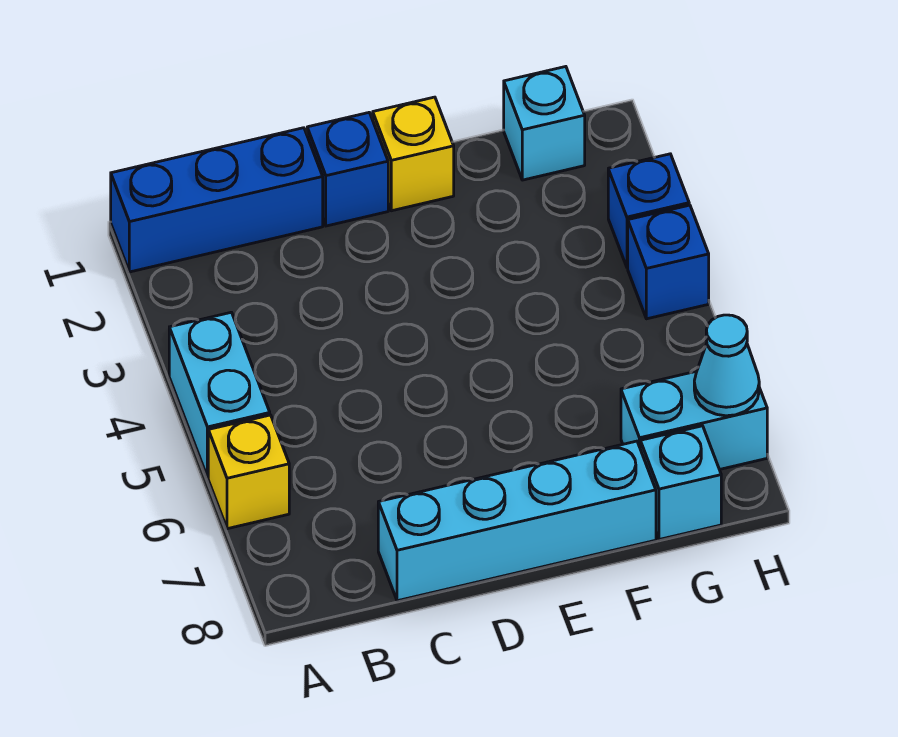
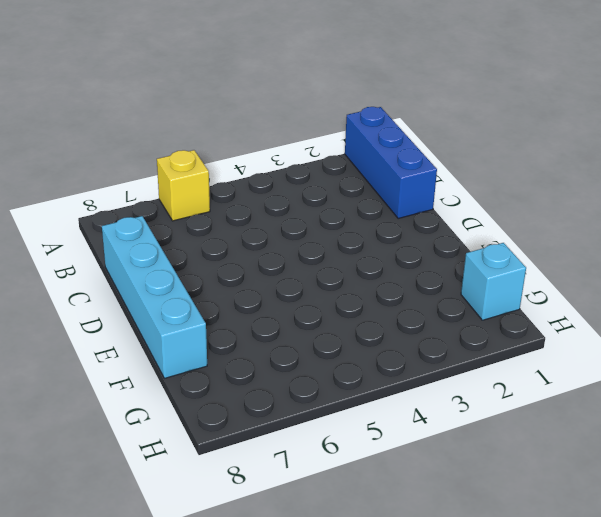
none -> cyan 1x2 brick [169,312,270,477]
none -> blue 1x1 brick [307,113,388,226]
none -> yellow 1x1 brick [373,97,454,211]

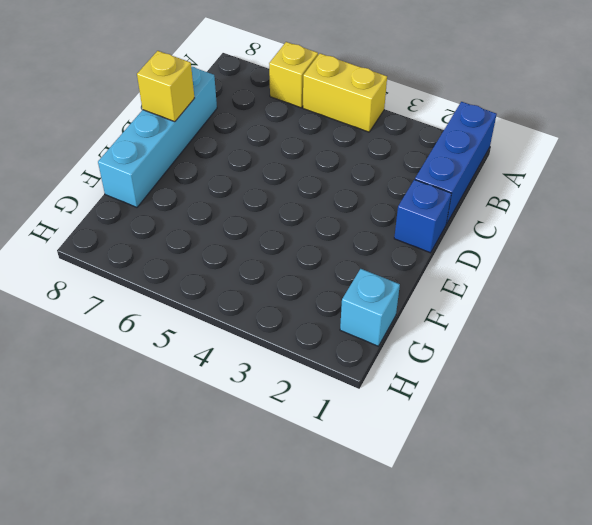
yellow 1x2 brick [303,53,387,132] -> cyan 1x2 brick [169,312,270,477]
yellow 1x1 brick [137,51,194,122] -> yellow 1x1 brick moved to [373,97,454,211]
none -> cyan 1x2 brick [621,371,767,469]
none -> cyan 1x1 brick [640,426,721,540]
none -> blue 1x1 brick [608,154,689,267]

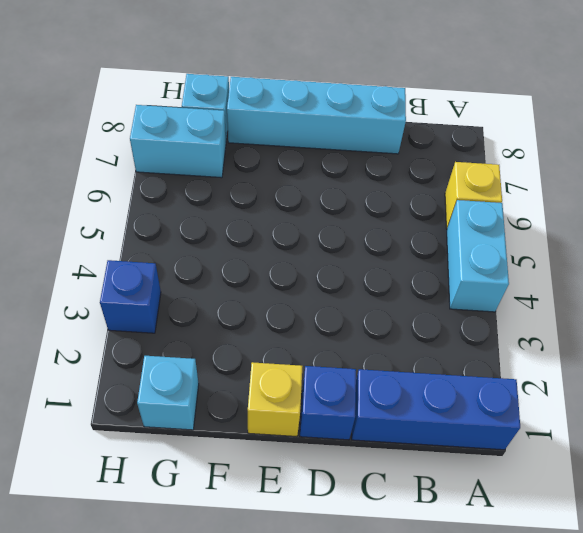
none -> blue 1x1 brick [628,205,709,319]
none -> cyan 1x1 cone [694,315,759,416]

